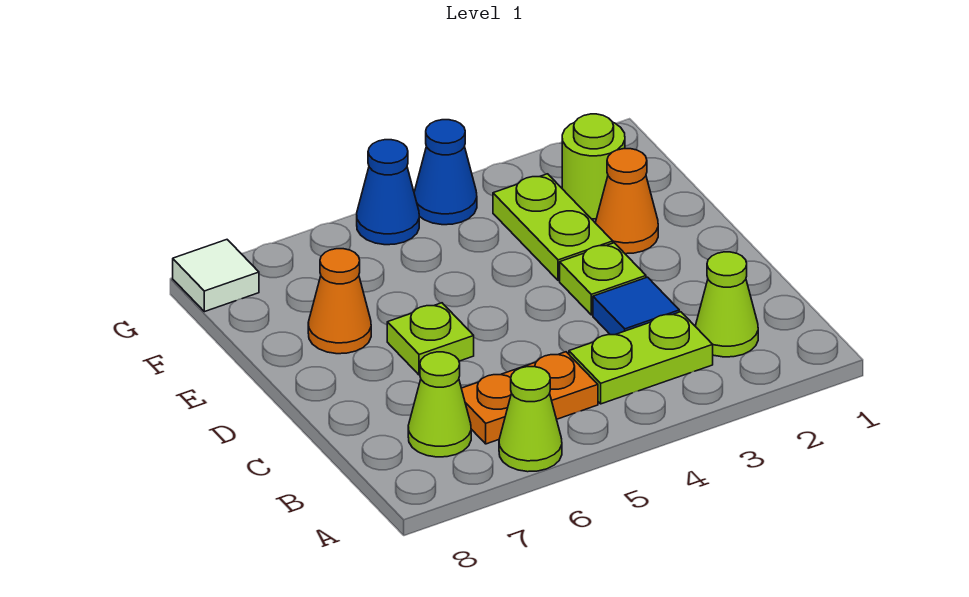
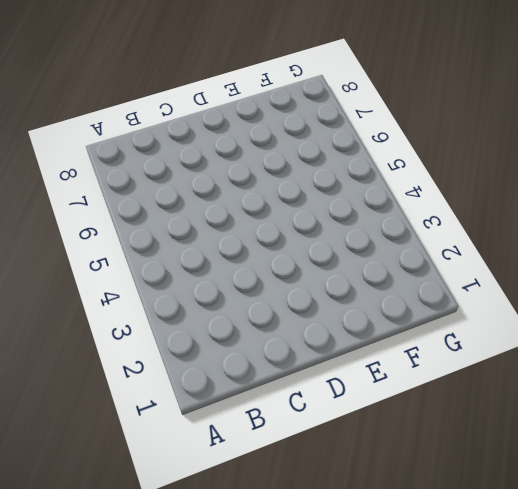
none -> lime 1x1 cone [499,367,562,472]
none -> lime 1x1 cone [695,252,758,357]
none -> lime 1x2 plate [569,312,713,404]

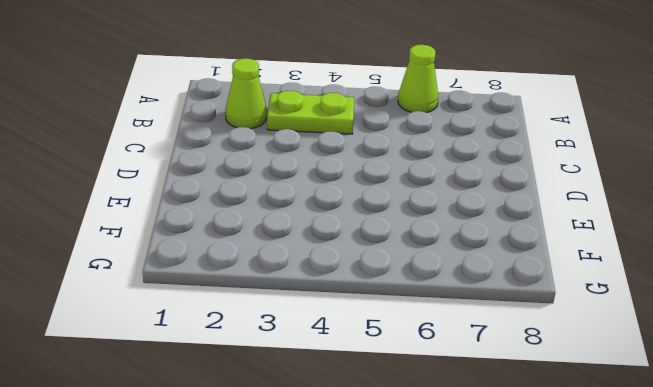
none -> orange 1x2 plate [461,352,598,444]
none -> lime 1x1 cone [408,352,471,457]
none -> blue 1x1 tile [593,277,679,335]

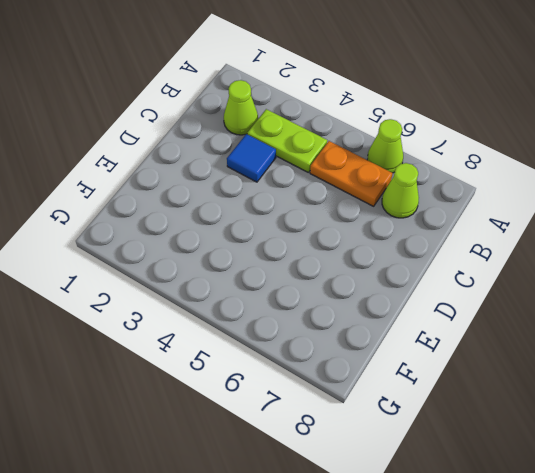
none -> lime 1x1 plate [560,243,646,315]
none -> lime 1x1 plate [387,303,474,375]
none -> orange 1x1 cone [596,149,658,254]

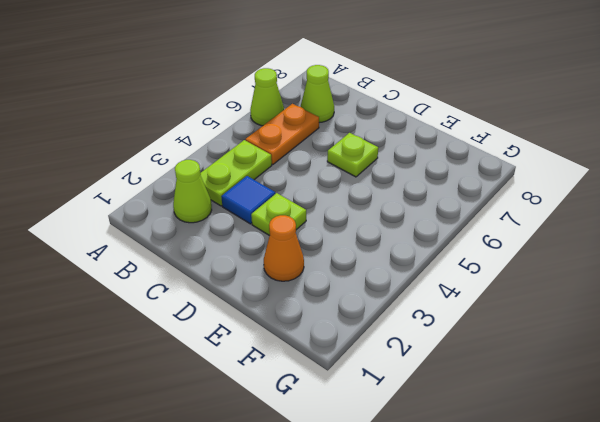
none -> lime 1x2 plate [493,174,613,281]
none -> orange 1x1 cone [308,249,371,354]
none -> lime 1x1 round brick [562,114,625,219]

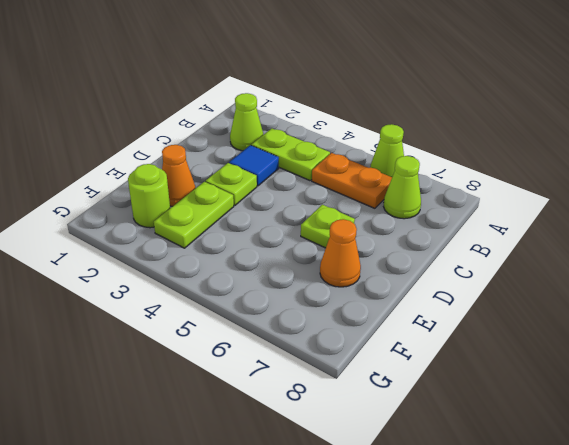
none -> blue 1x1 cone [414,120,477,225]
none -> blue 1x1 cone [357,140,419,245]
none -> white 1x1 tile [173,240,259,312]

